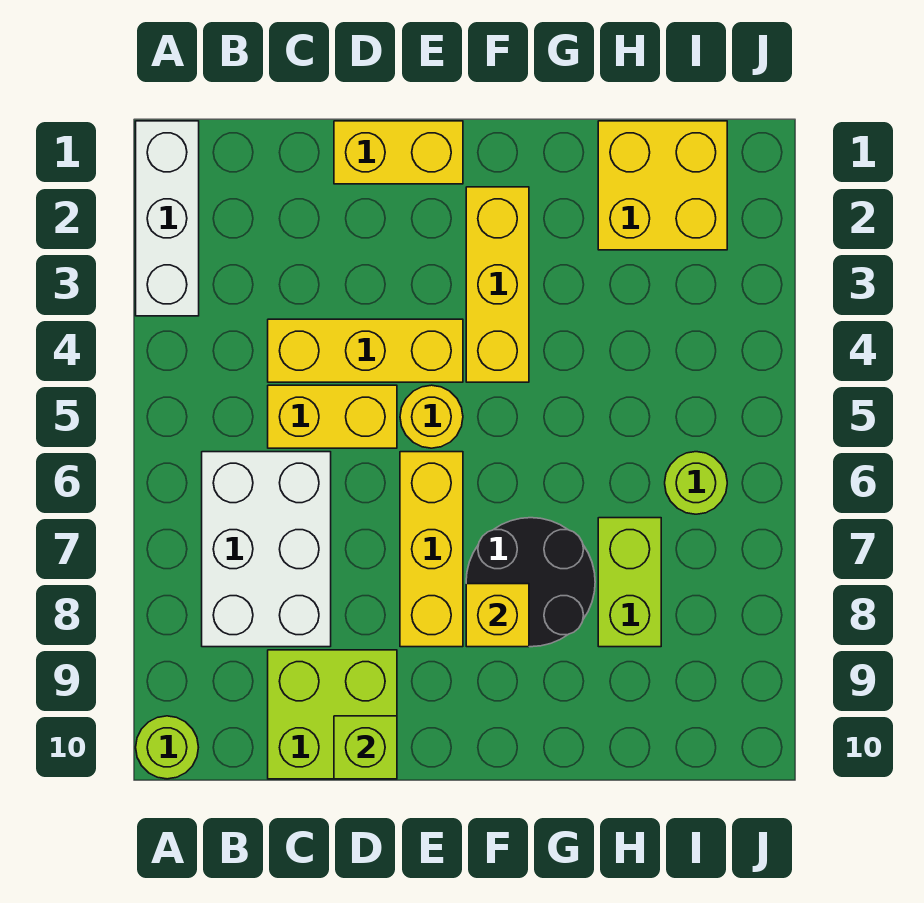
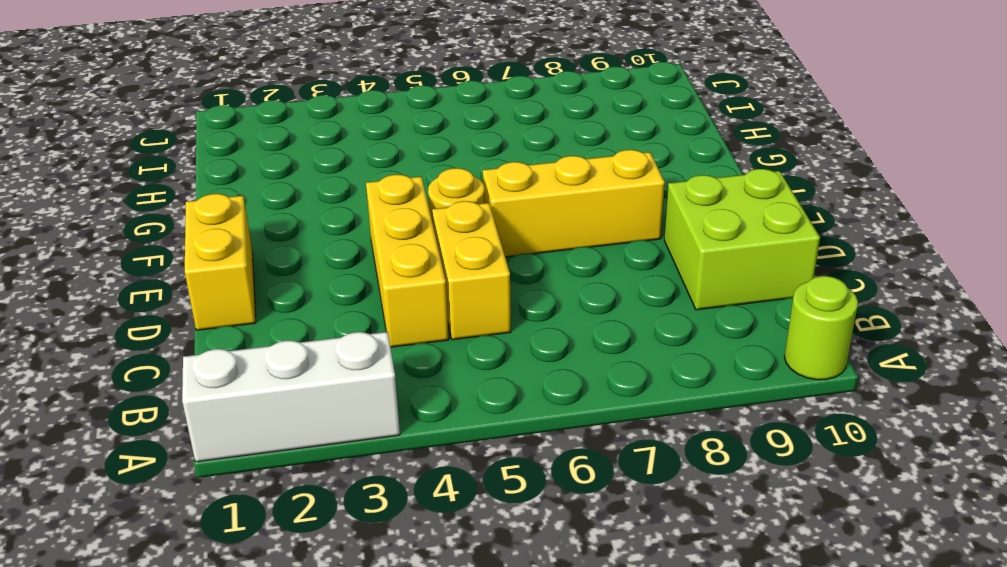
none -> white 2x3 brick [202,452,331,647]
none -> yellow 1x3 brick [466,187,529,382]
none -> black 2x2 round brick [466,518,595,647]

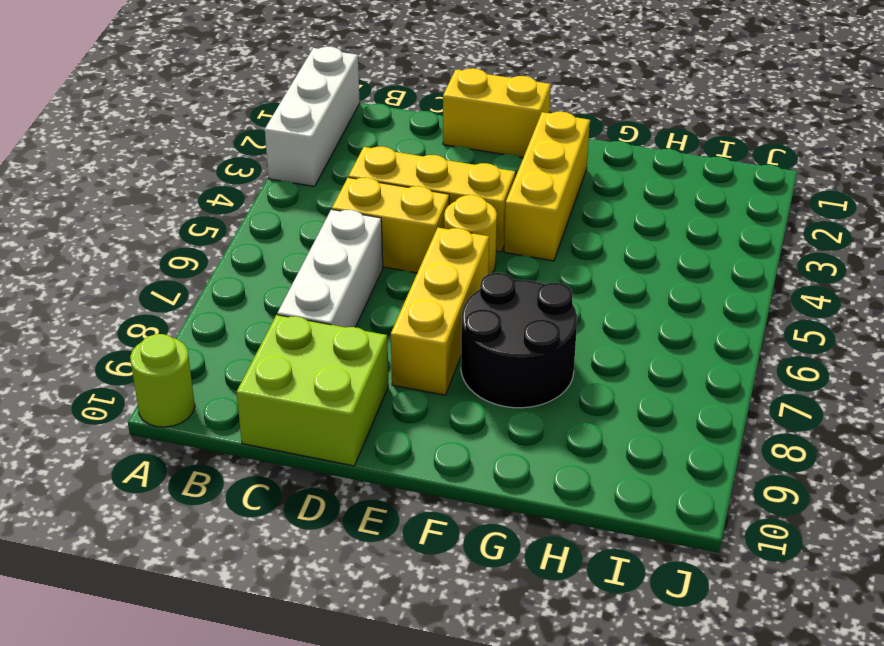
white 1x3 brick [277,209,383,327] -> white 2x3 brick [202,452,331,647]
none -> yellow 2x2 brick [598,121,727,250]
none -> lime 1x2 brick [598,518,661,647]
none -> lime 1x1 round brick [665,452,727,514]

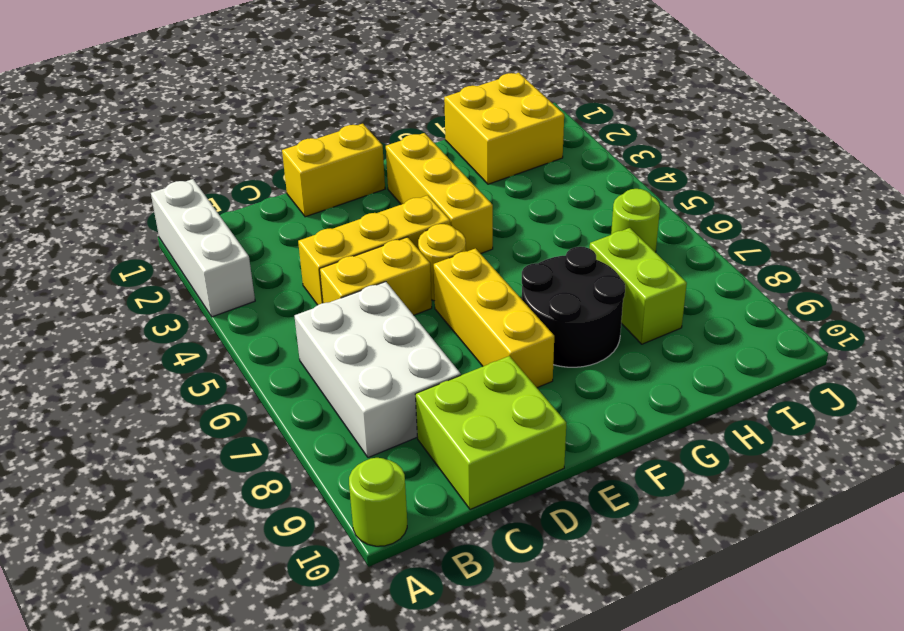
none -> lime 1x1 brick [334,716,397,779]
none -> yellow 1x1 brick [466,584,529,647]

